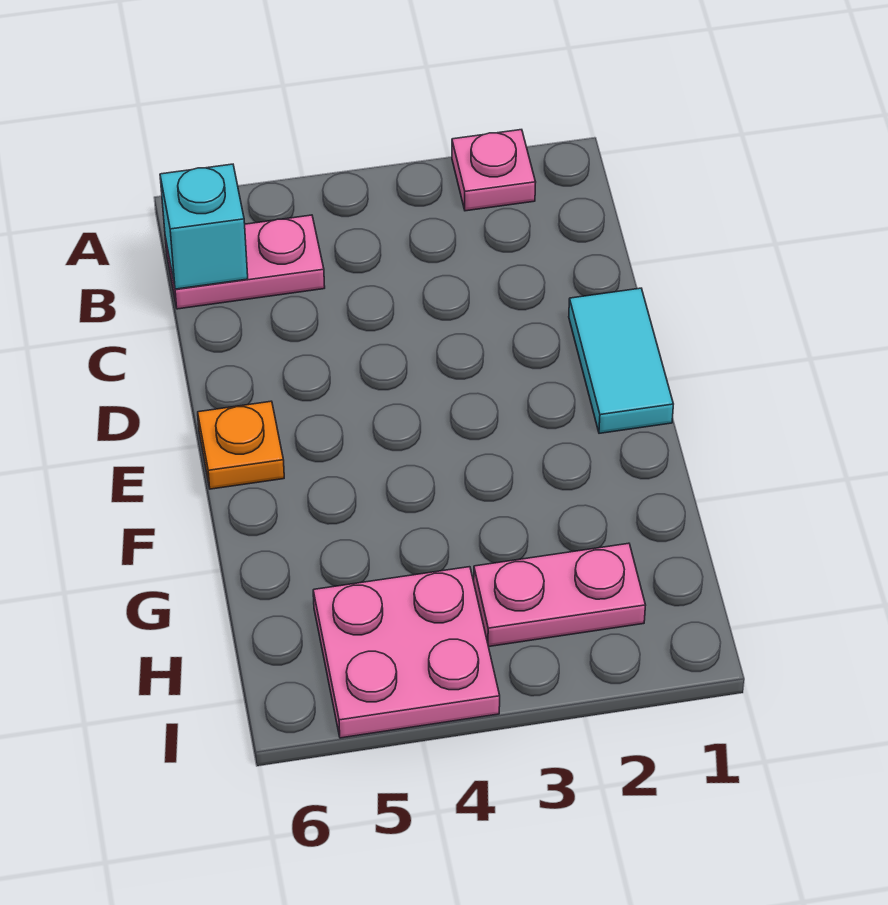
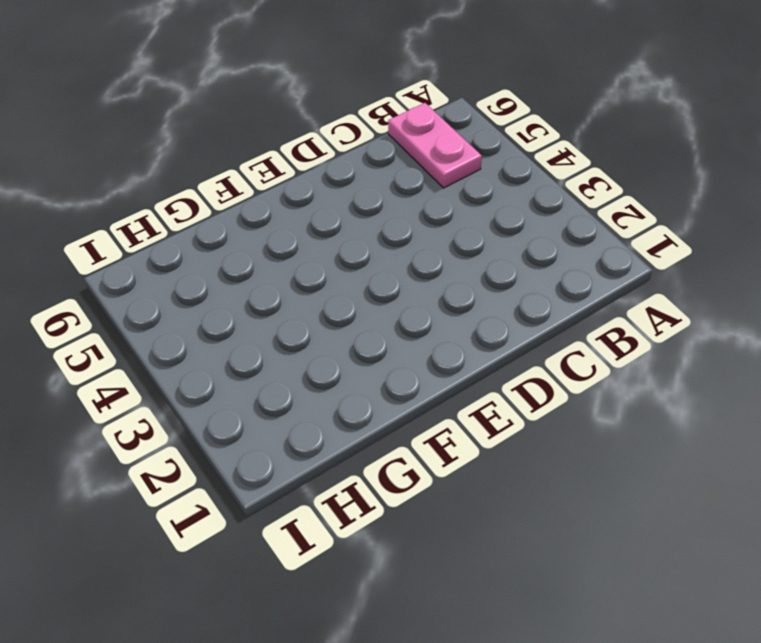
none -> pink 1x1 plate [452,130,536,211]
none -> cyan 1x2 tile [569,288,673,433]

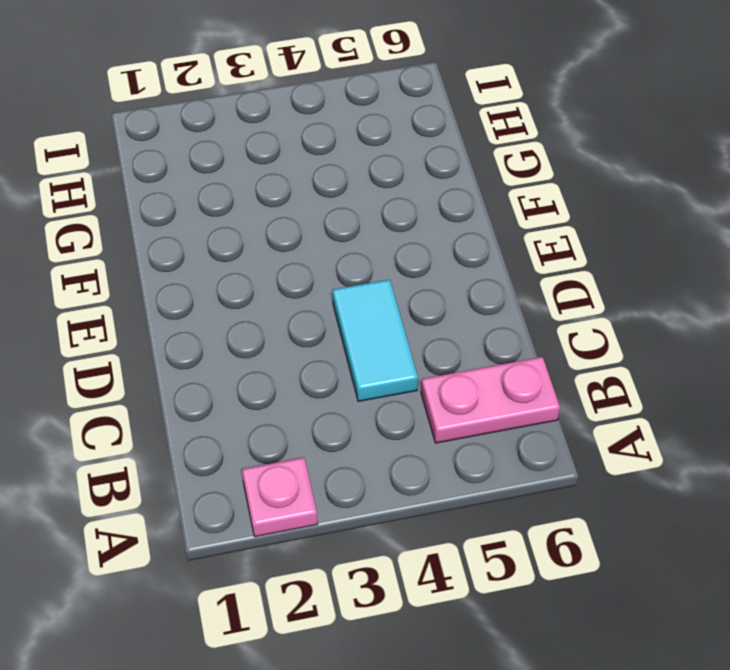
cyan 1x2 tile [333,279,418,401] -> cyan 1x2 tile moved to [569,288,673,433]
none -> orange 1x1 plate [198,401,284,489]
none -> pink 1x2 plate [474,543,646,647]

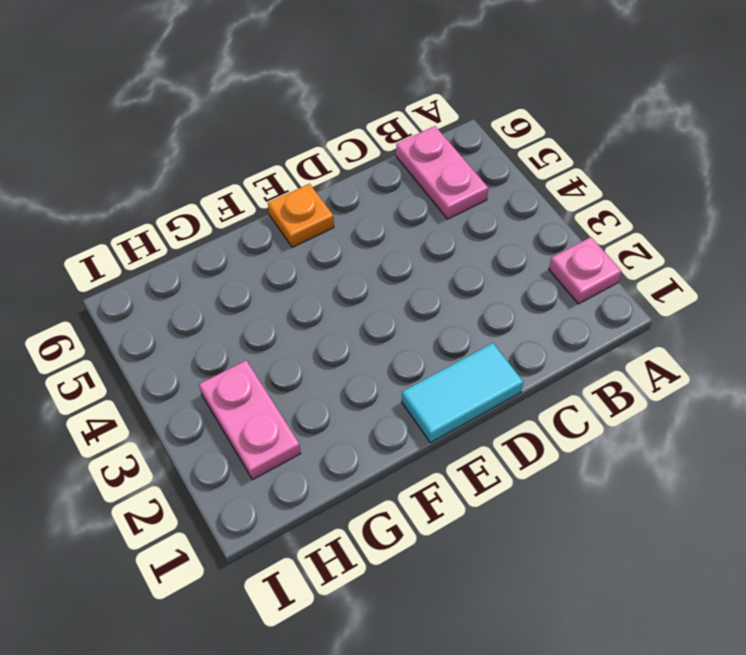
none -> pink 2x2 plate [313,567,500,738]
none -> cyan 1x1 brick [160,164,248,289]

